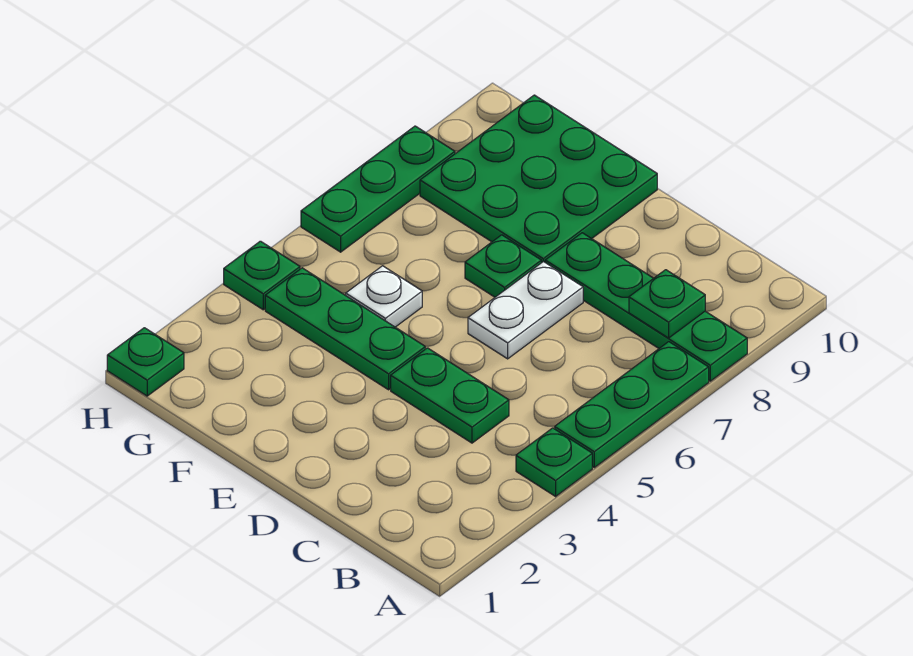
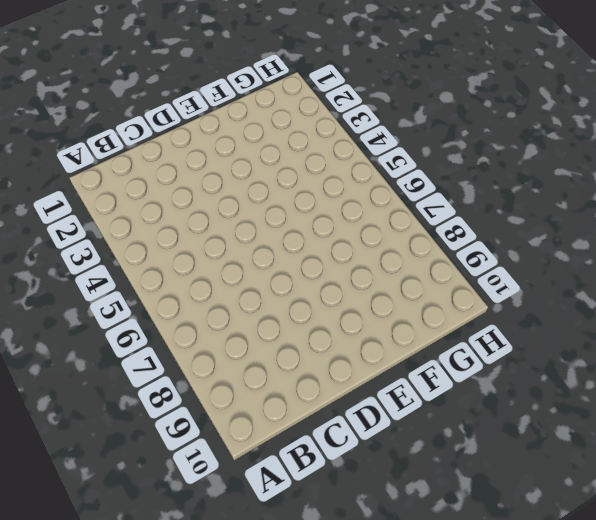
none -> green 1x1 plate [516,428,592,496]
none -> green 1x3 plate [555,342,709,467]
none -> green 1x4 plate [545,233,747,381]

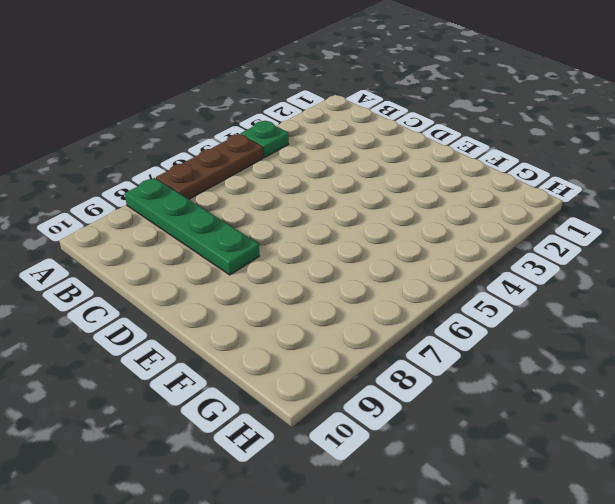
brown 1x3 plate [156,134,263,199] -> green 1x3 plate [555,342,709,467]
none -> green 1x2 plate [391,348,509,443]
none -> white 1x2 plate [468,261,583,359]
none -> green 1x3 plate [265,268,425,390]

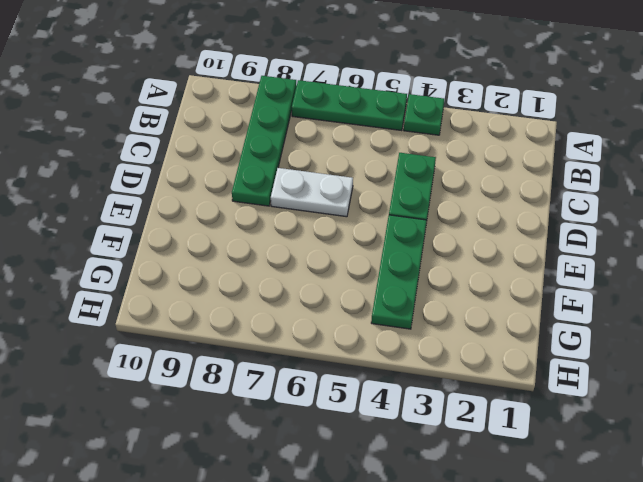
none -> green 1x1 plate [465,235,541,297]
none -> green 3x3 plate [420,95,657,263]
none -> white 1x1 plate [346,266,422,327]

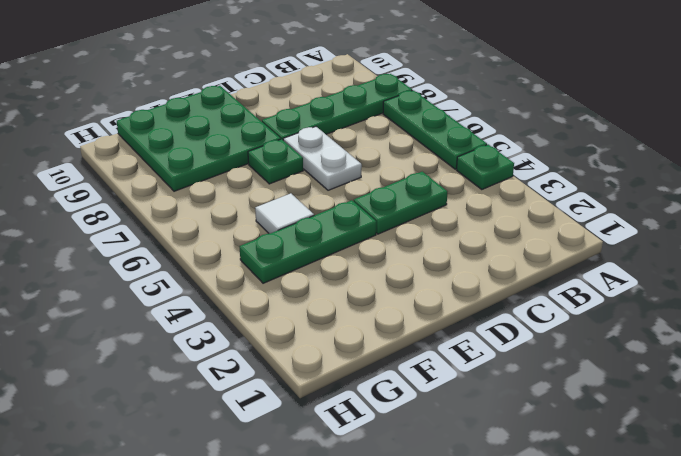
white 1x1 tile [255,193,314,234] -> white 1x1 plate [346,266,422,327]
none -> green 1x1 plate [107,328,184,396]
none -> green 1x1 plate [224,241,300,310]
none -> green 1x3 plate [301,126,455,252]

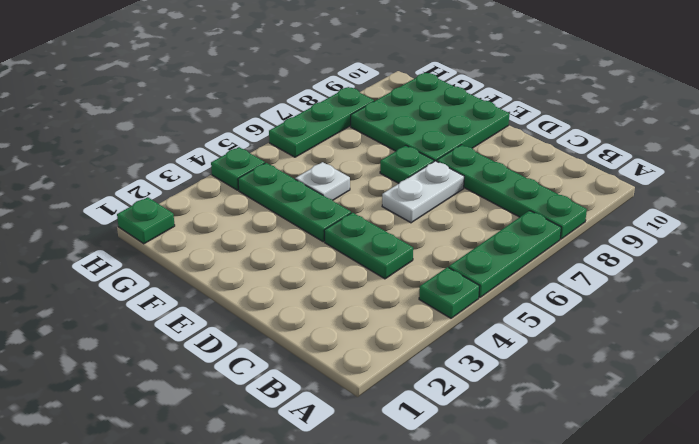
none -> green 1x1 plate [629,270,705,338]

